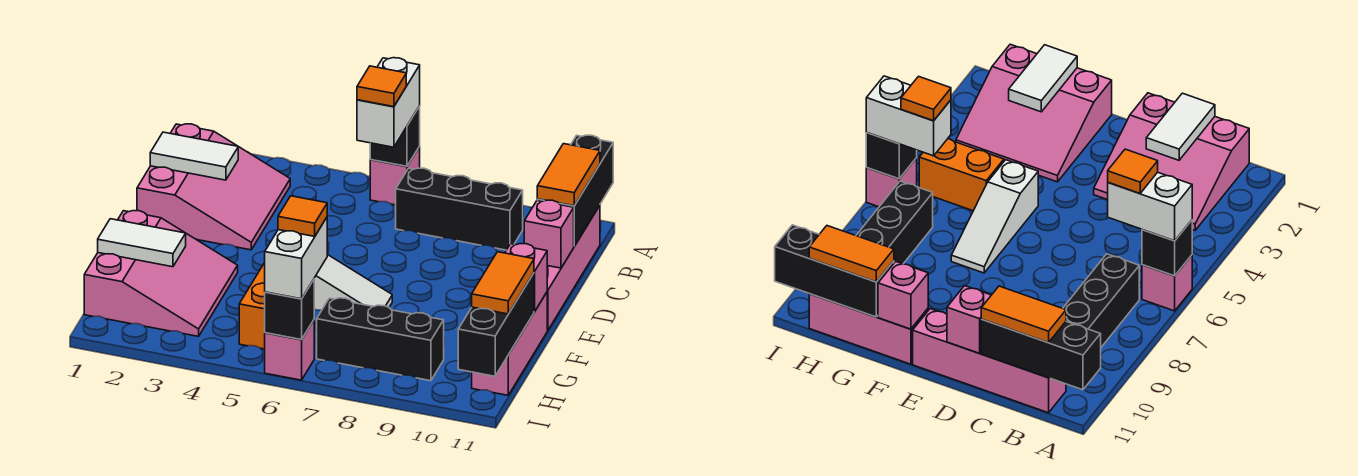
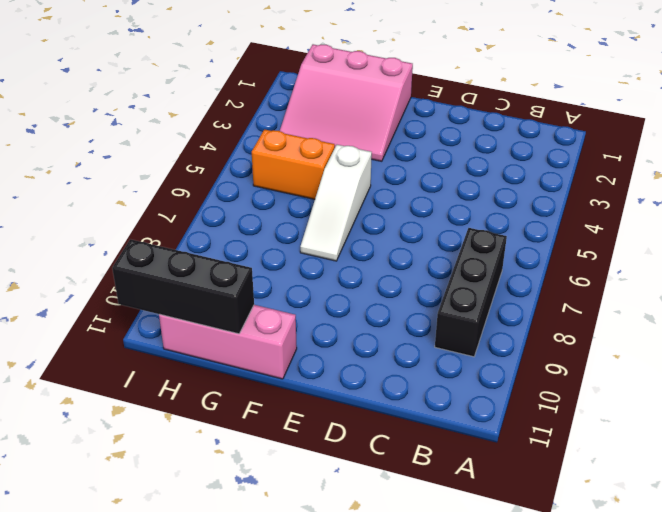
none -> pink 1x1 brick [370,147,420,205]
none -> pink 3x3 slope [137,124,290,250]
none -> pink 1x4 brick [547,206,600,331]

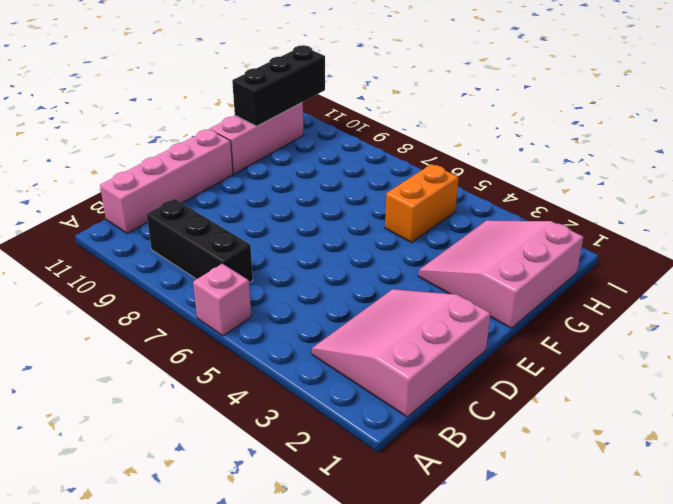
none -> white 1x3 slope [314,254,392,311]
none -> black 1x3 brick [317,298,444,381]
none -> pink 1x1 brick [265,320,314,380]

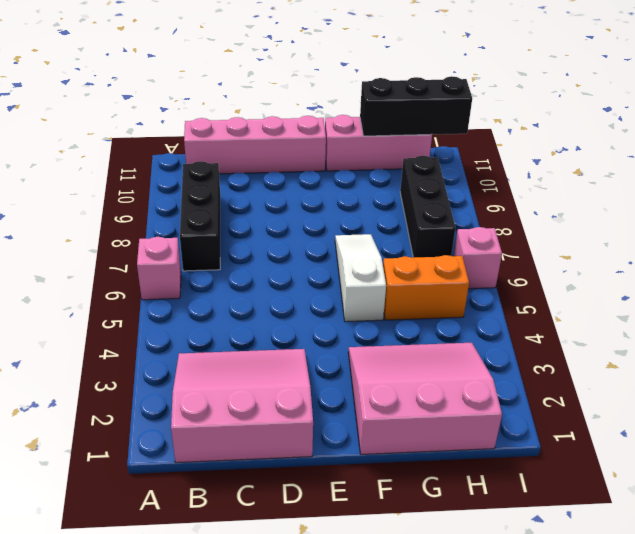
none -> black 1x1 brick [370,106,420,166]
none -> black 1x3 brick [537,135,613,246]
none -> white 1x2 tile [150,132,238,180]

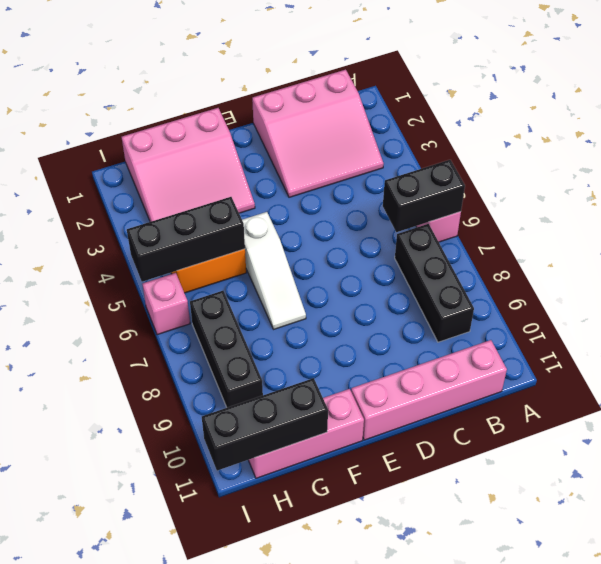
black 1x2 brick [383,160,465,232] -> black 1x1 brick [370,106,420,166]
black 1x3 brick [127,197,245,282] -> black 1x3 brick moved to [537,135,613,246]
none -> white 1x2 tile [150,132,238,180]
none -> pink 1x1 brick [524,200,574,268]
none -> pink 1x1 brick [505,244,547,311]

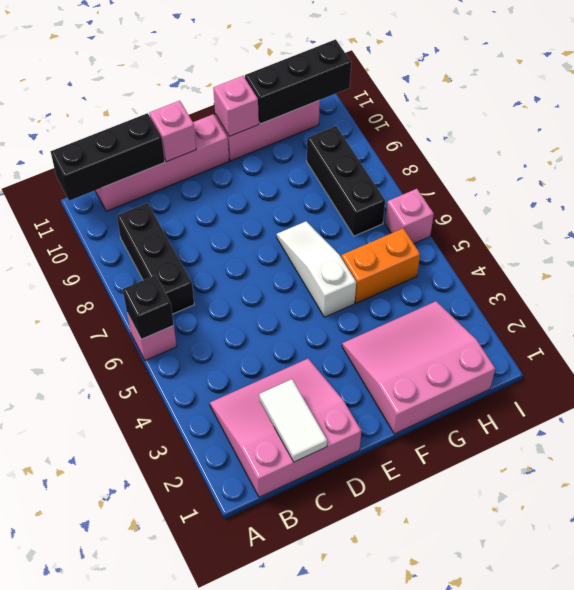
none -> white 1x2 tile [98,219,186,267]
none -> black 1x1 brick [265,280,314,340]
none -> white 1x2 brick [357,58,420,147]

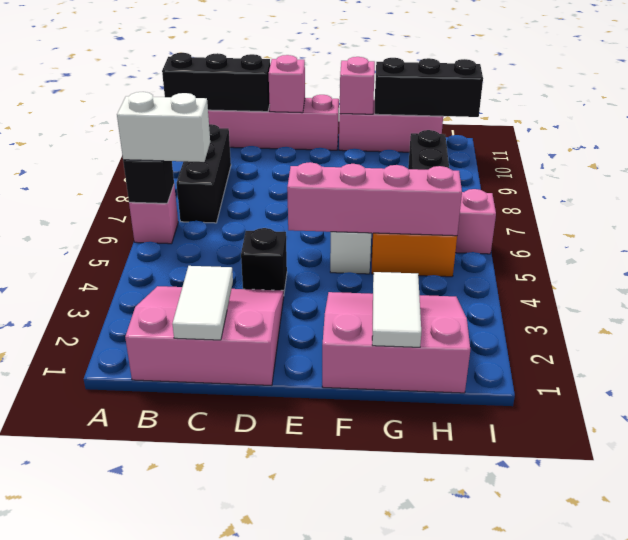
black 1x1 brick [241,228,287,295] -> black 1x1 brick moved to [265,280,314,340]
pink 1x4 brick [287,162,462,236] -> none
none -> orange 1x2 tile [537,144,600,206]
none -> orange 1x2 tile [472,252,534,314]
none -> white 1x2 brick [265,218,327,299]

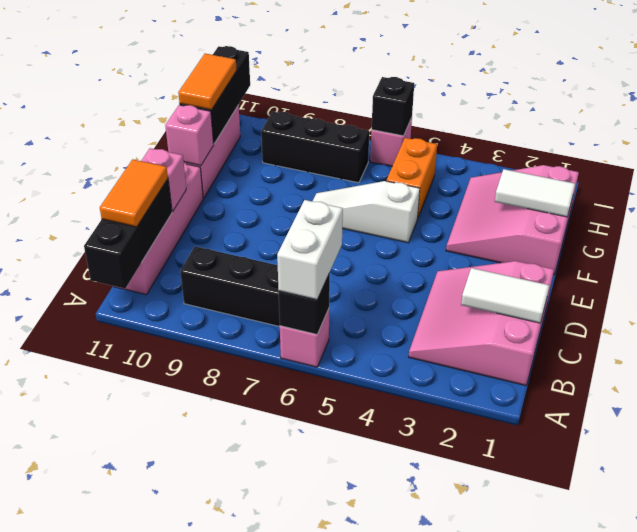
none -> white 1x2 brick [265,218,327,299]
none -> orange 1x1 tile [357,66,406,107]
none -> orange 1x1 tile [278,196,327,236]

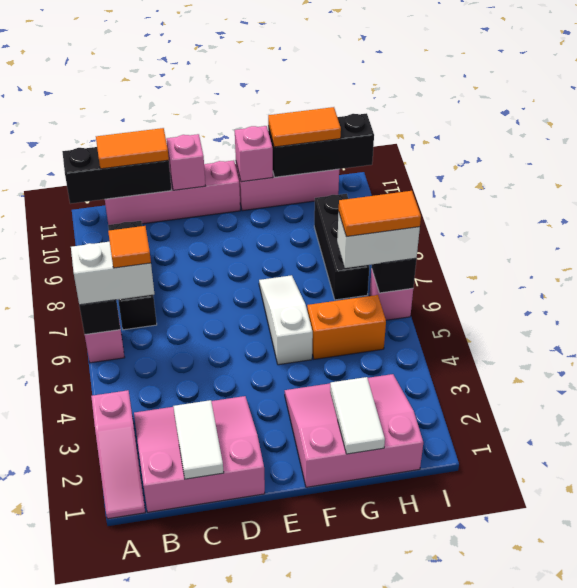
pink 1x3 slope [91,390,145,519] -> none
orange 1x2 tile [339,191,421,237] -> orange 1x1 tile [278,196,327,236]

